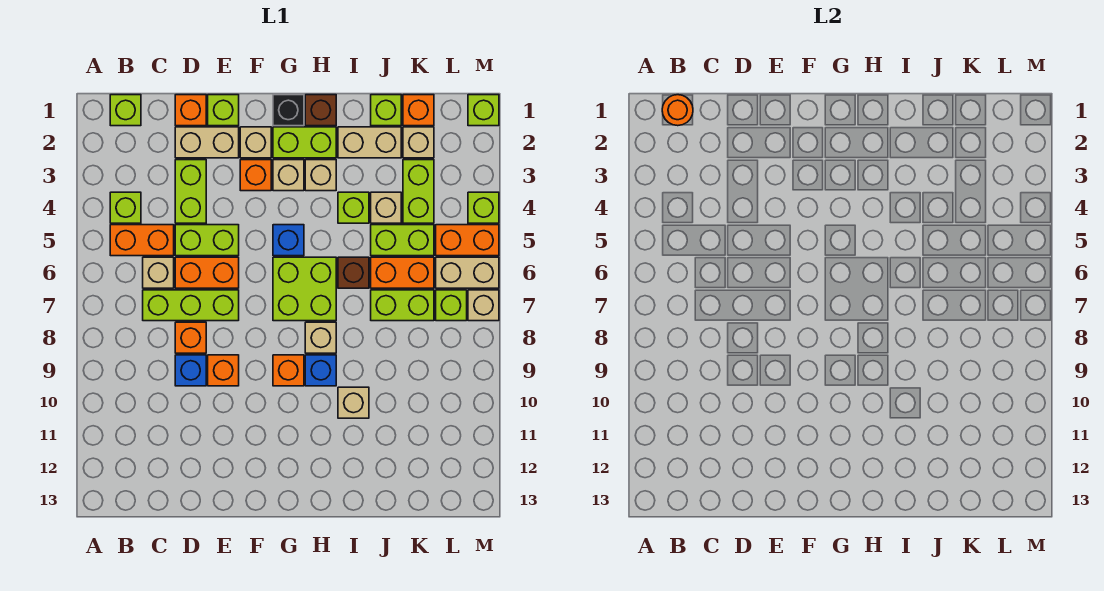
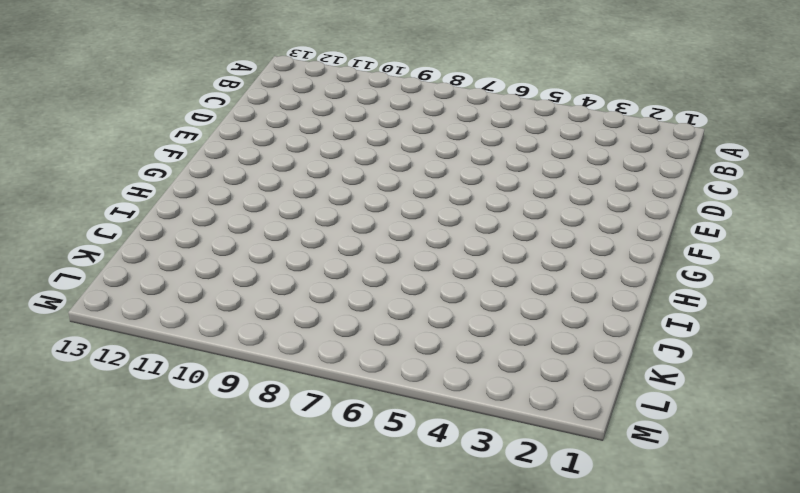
none -> lime 1x1 brick [110,95,141,126]
none -> lime 1x1 brick [110,192,141,223]
none -> orange 1x2 brick [110,225,174,256]
none -> tan 1x1 brick [143,257,174,288]

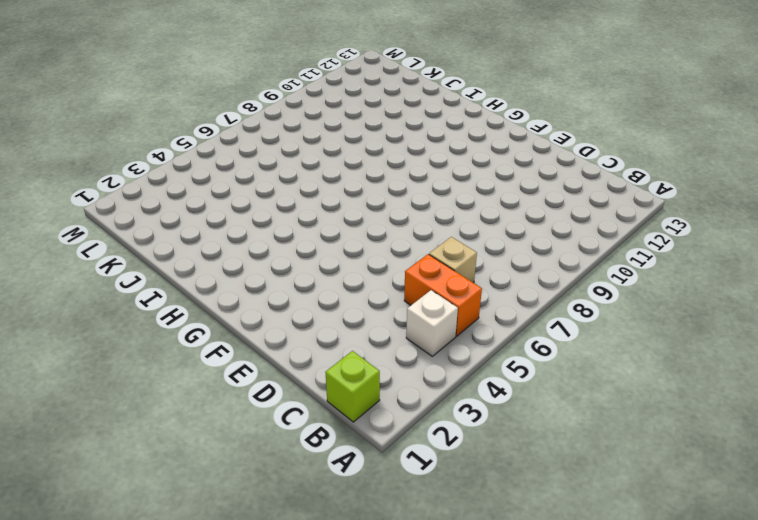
white 1x1 brick [406,290,458,356] -> lime 1x1 brick [110,192,141,223]
none -> lime 1x3 brick [143,290,239,321]
none -> orange 1x1 brick [175,95,206,126]
none -> tan 1x2 brick [175,127,239,158]
none -> lime 1x2 brick [175,160,206,223]

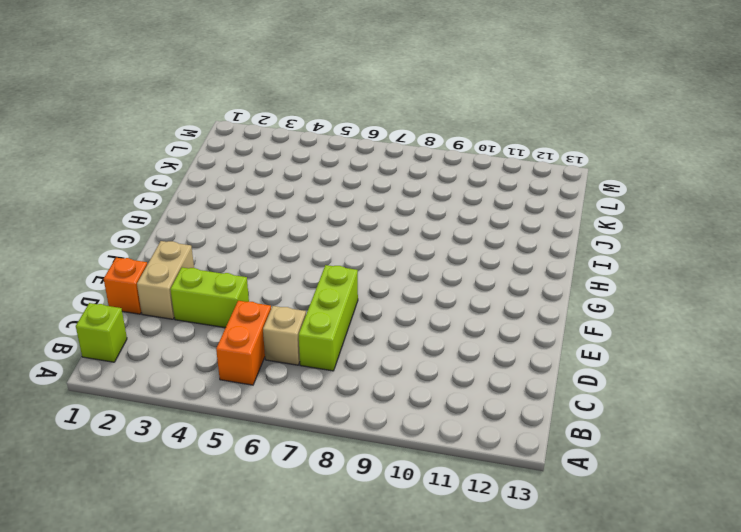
none -> lime 1x1 brick [110,192,141,223]
none -> lime 1x2 brick [175,225,239,256]
none -> orange 1x2 brick [175,257,239,288]
none -> orange 1x1 brick [175,322,206,353]

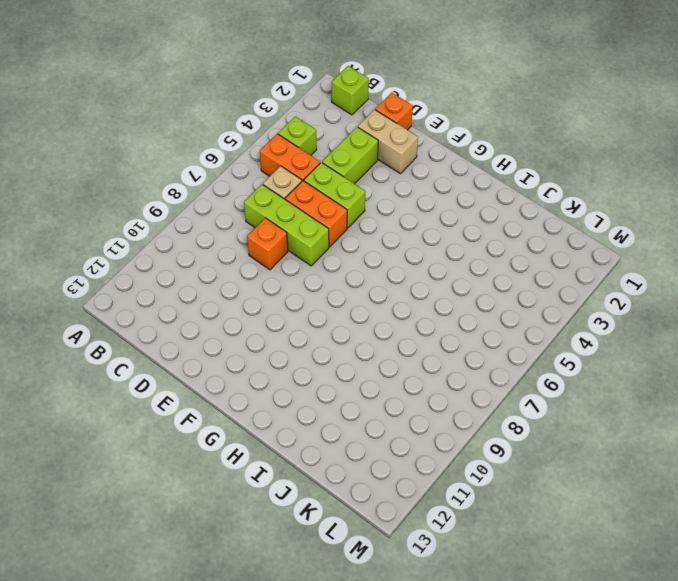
none -> blue 1x1 brick [175,355,206,386]
none -> lime 1x1 brick [208,95,239,126]
none -> orange 1x1 brick [208,355,239,386]
none -> tan 1x1 brick [240,127,271,158]

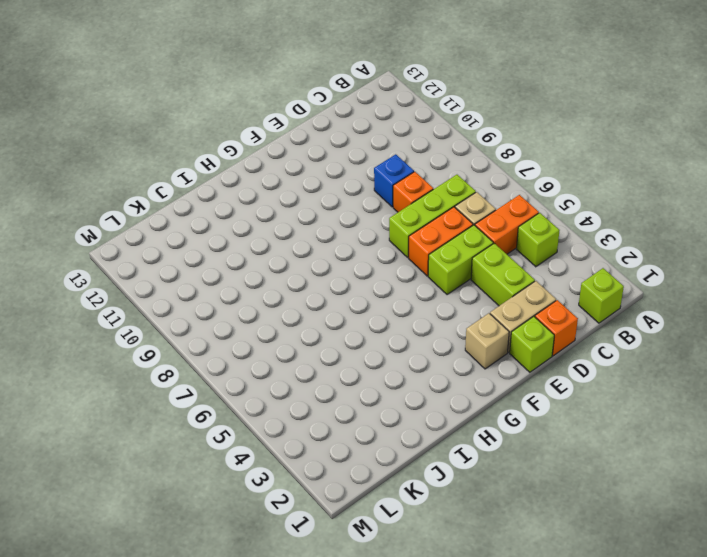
none -> orange 1x1 brick [208,355,239,386]
none -> orange 1x1 brick [240,160,271,191]
none -> black 1x1 brick [273,95,304,126]
none -> lime 1x2 brick [273,127,336,158]

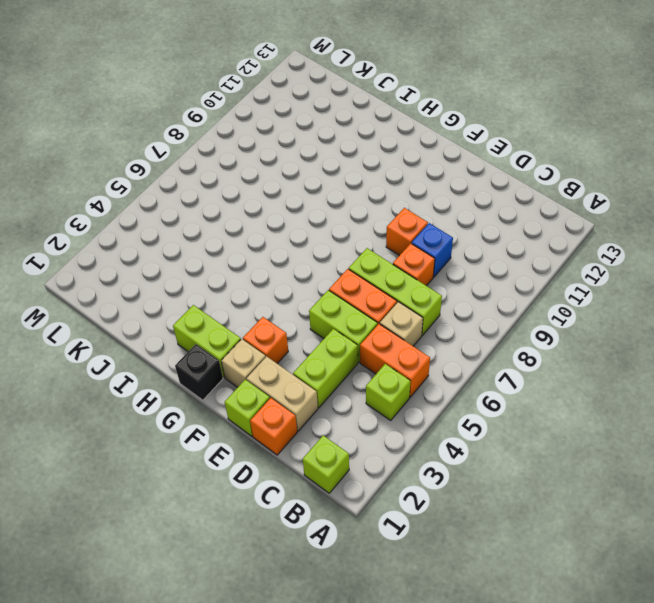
none -> tan 1x1 brick [273,160,304,191]
none -> blue 1x1 brick [273,225,304,256]
none -> lime 2x2 brick [273,257,336,321]
none -> orange 1x1 brick [273,355,304,386]

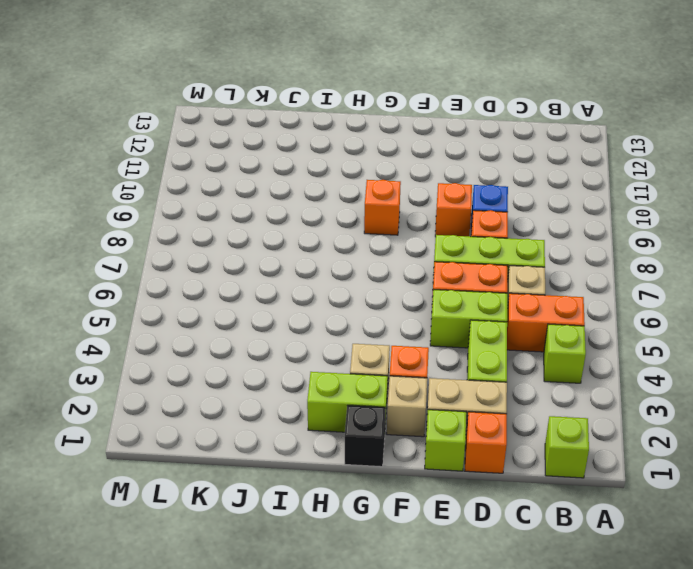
none -> blue 1x1 brick [273,225,304,256]
none -> lime 2x2 brick [273,257,336,321]
none -> brown 1x1 brick [305,95,336,126]
none -> tan 1x1 brick [305,160,336,191]

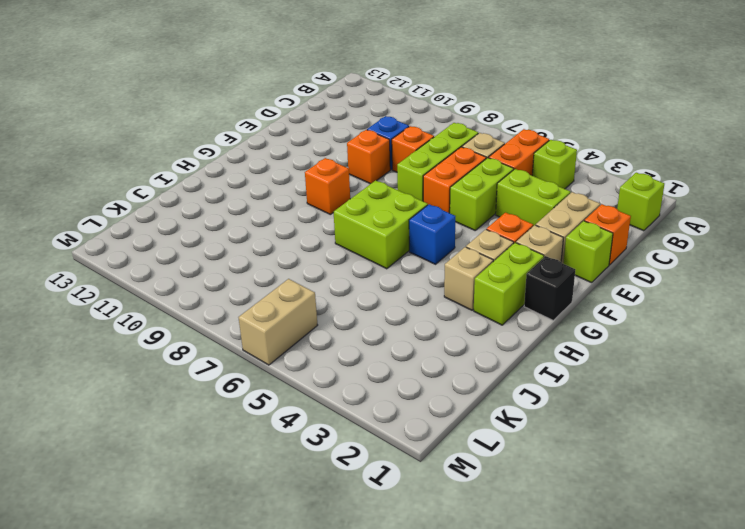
none -> brown 1x1 brick [305,95,336,126]
none -> tan 1x1 brick [305,322,336,353]
none -> blue 1x1 brick [305,355,336,386]
none -> tan 1x2 brick [338,127,401,158]

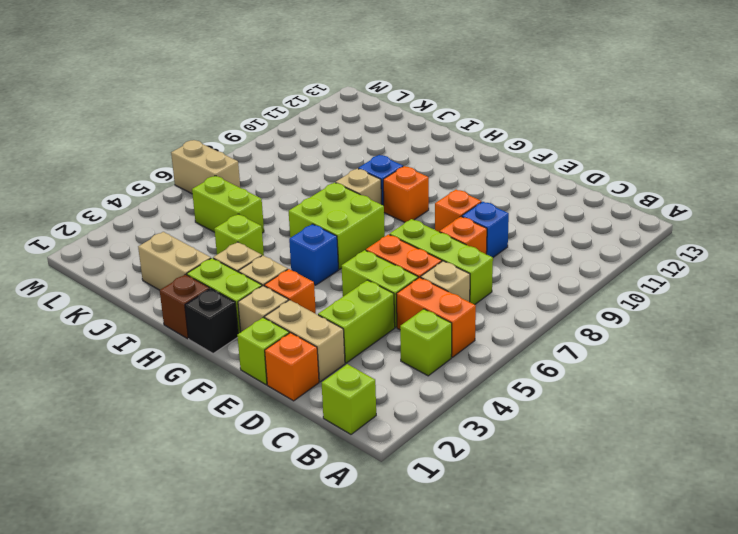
none -> brown 1x1 brick [338,257,369,288]
none -> tan 1x1 brick [338,387,369,418]
none -> lime 1x1 brick [371,95,401,126]
none -> tan 1x1 brick [371,192,401,223]

